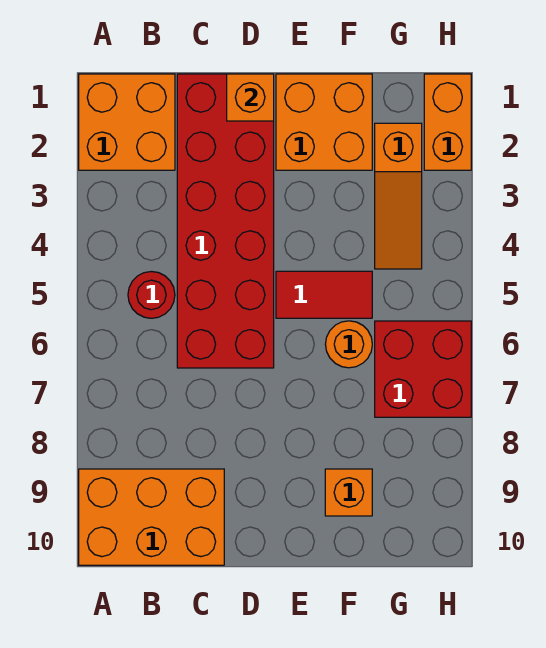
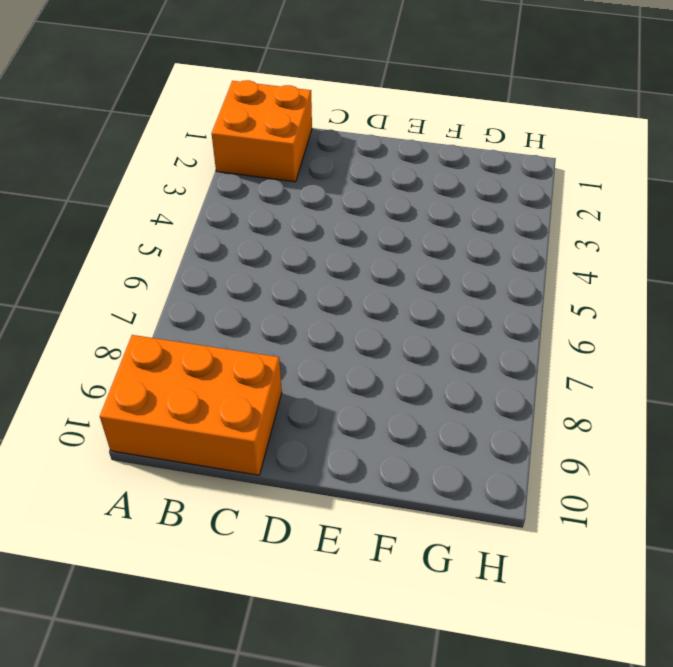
none -> red 1x1 round brick [128,272,175,318]
none -> red 2x6 brick [177,74,274,368]
none -> orange 2x2 brick [276,74,372,170]

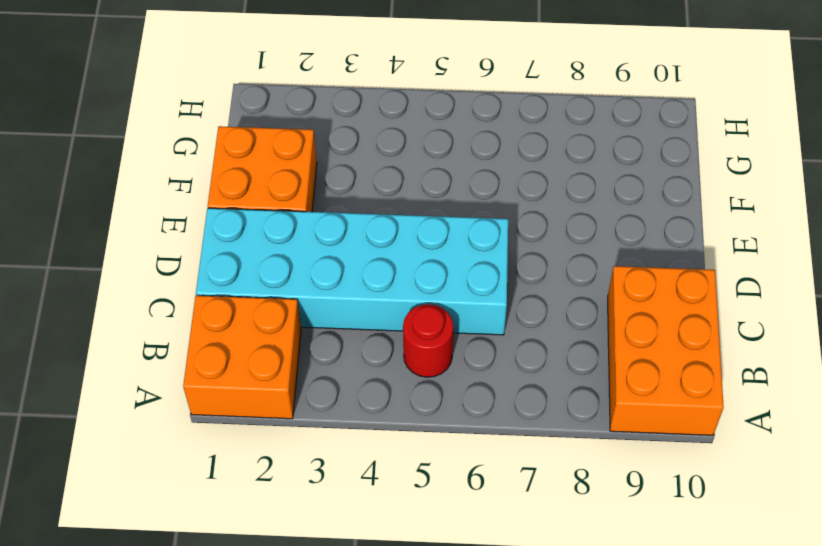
cyan 2x6 brick [196,208,508,335] -> red 2x6 brick [177,74,274,368]
none -> red 1x2 tile [276,271,372,318]
none -> orange 1x1 round brick [325,321,372,368]
none -> orange 1x1 brick [325,469,372,516]

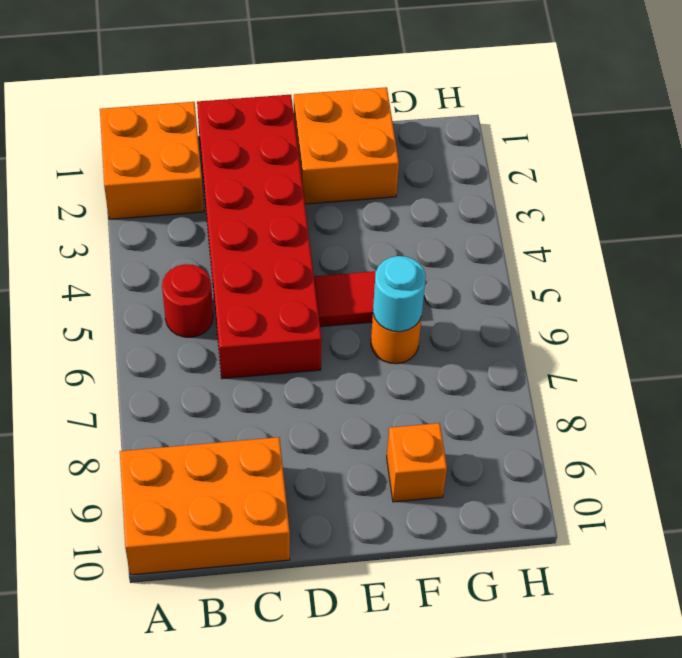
cyan 1x1 round brick [373,256,426,332] -> none
none -> orange 1x3 slope [375,123,422,269]
none -> red 2x2 brick [375,321,471,417]
none -> orange 1x2 brick [424,74,471,170]

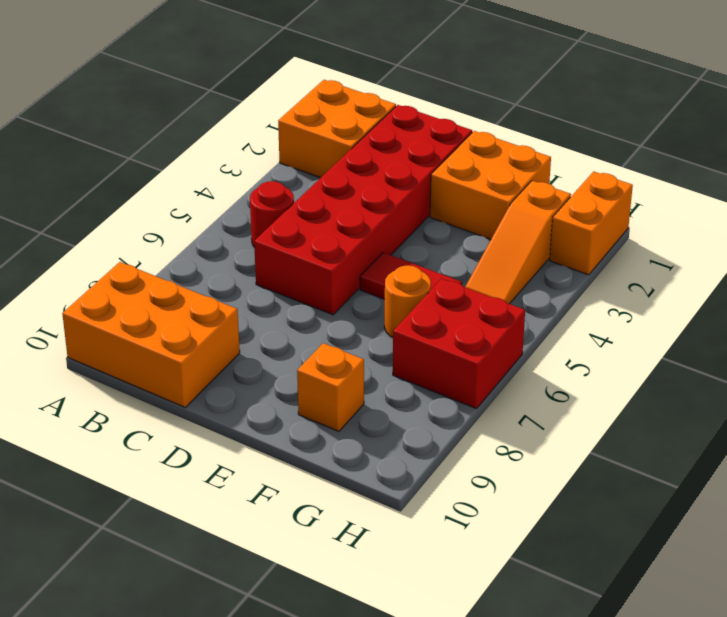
none -> orange 1x1 brick [227,74,274,121]

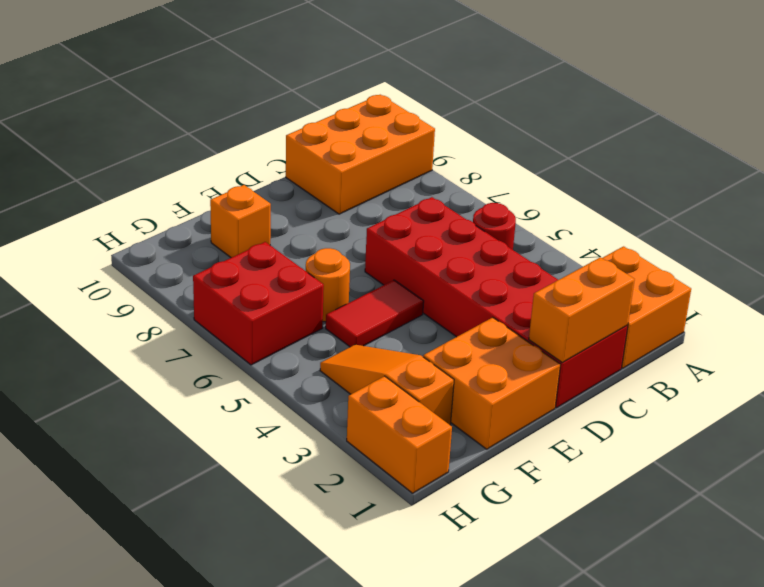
orange 1x2 brick [529,257,635,362] -> orange 1x1 brick [227,74,274,121]

